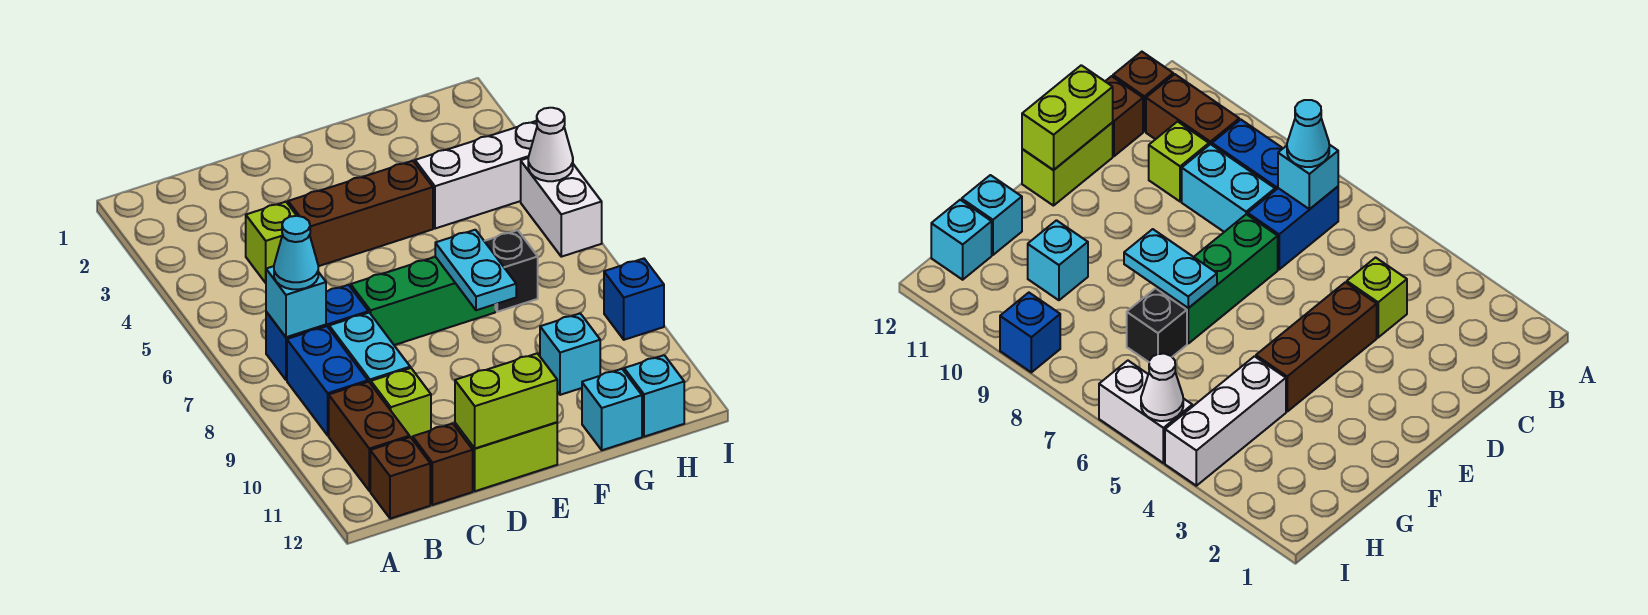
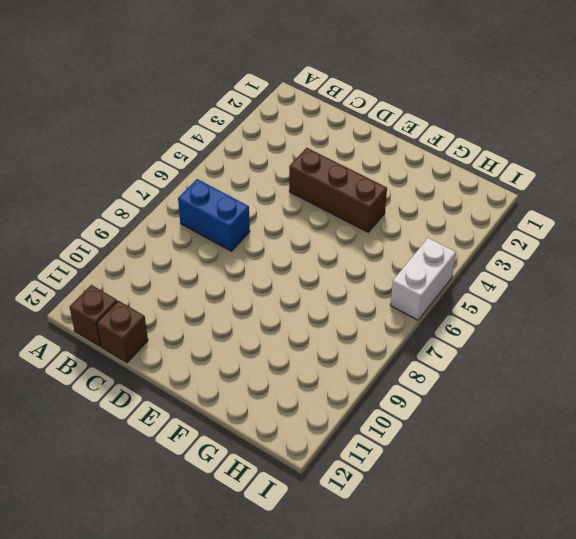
none -> blue 1x2 brick [287,326,368,435]
none -> brown 1x2 brick [329,382,410,491]
none -> lime 1x1 brick [246,202,297,283]

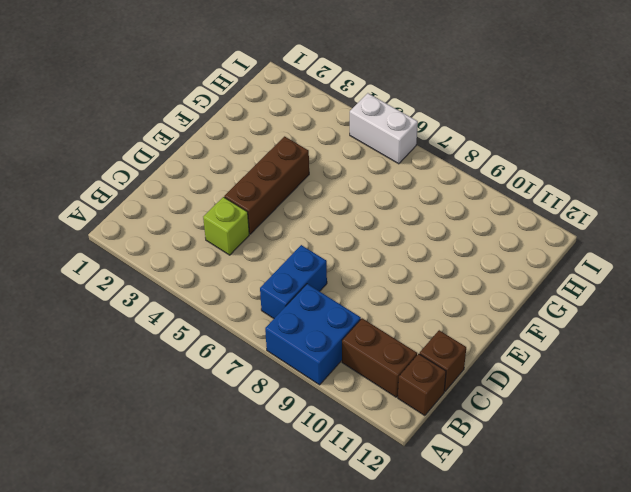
blue 2x2 brick [265,284,361,385] -> blue 1x2 brick [287,326,368,435]
none -> cyan 1x2 brick [329,313,410,384]
none -> lime 1x1 brick [371,368,431,440]
none -> green 1x3 brick [351,257,495,345]

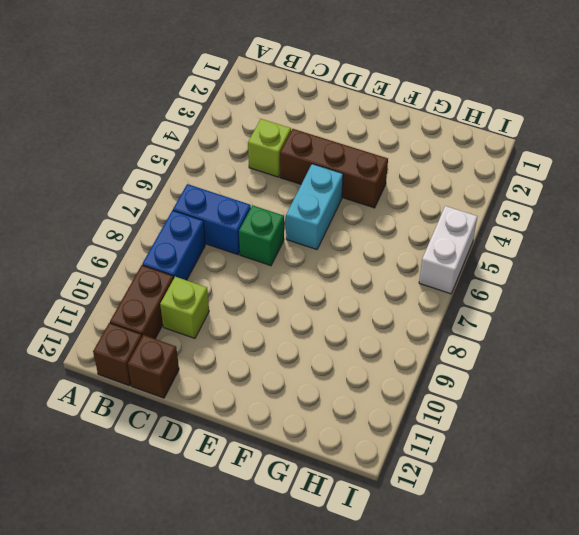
green 1x1 brick [239,205,284,266] -> green 1x3 brick [351,257,495,345]
cyan 1x2 brick [286,164,343,250] -> cyan 1x2 brick moved to [329,313,410,384]
none -> lime 1x2 brick [455,422,557,491]
none -> white 1x3 brick [415,121,537,229]
none -> black 1x1 brick [485,230,538,312]

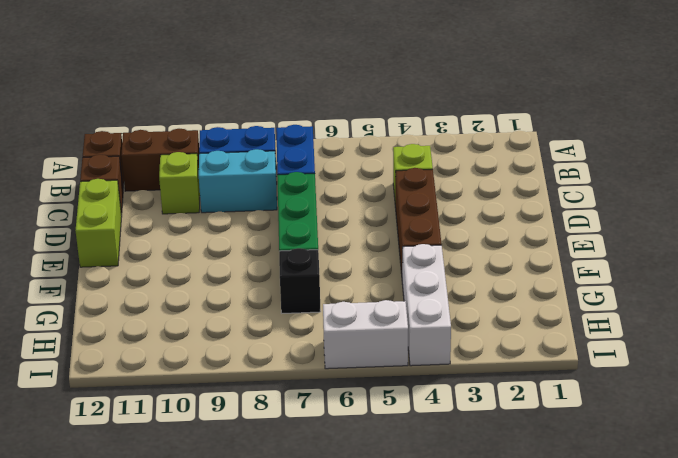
none -> cyan 1x1 brick [540,314,600,395]
none -> cyan 1x1 brick [582,369,642,450]
none -> cyan 1x1 brick [624,355,684,437]

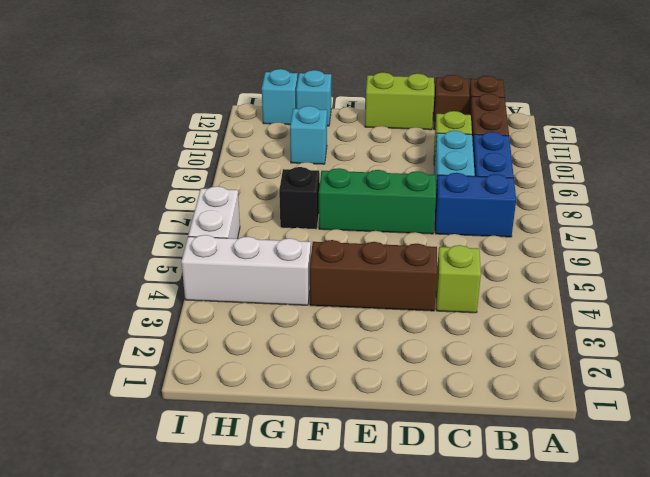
none -> blue 1x1 brick [604,259,664,340]
none -> cyan 1x1 brick [266,266,326,337]
none -> lime 1x2 brick [455,353,557,448]

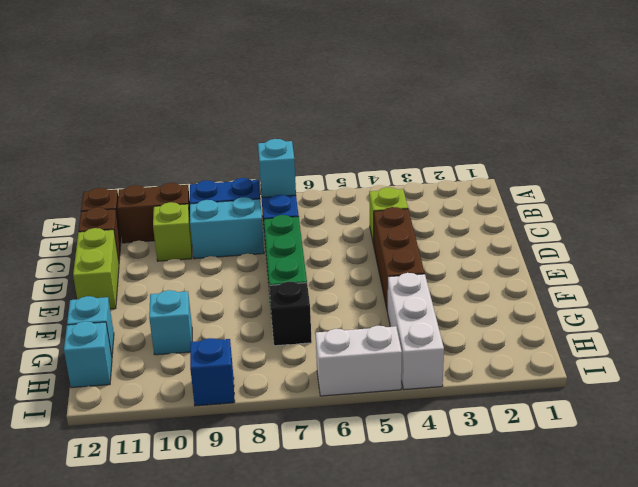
none -> lime 1x2 brick [455,353,557,448]
none -> cyan 1x2 plate [435,230,516,310]
none -> white 1x1 cone [528,108,573,181]

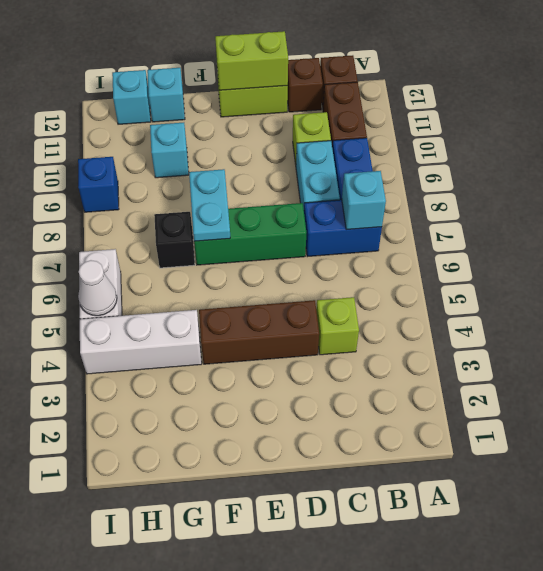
none -> cyan 1x1 cone [274,216,318,289]

